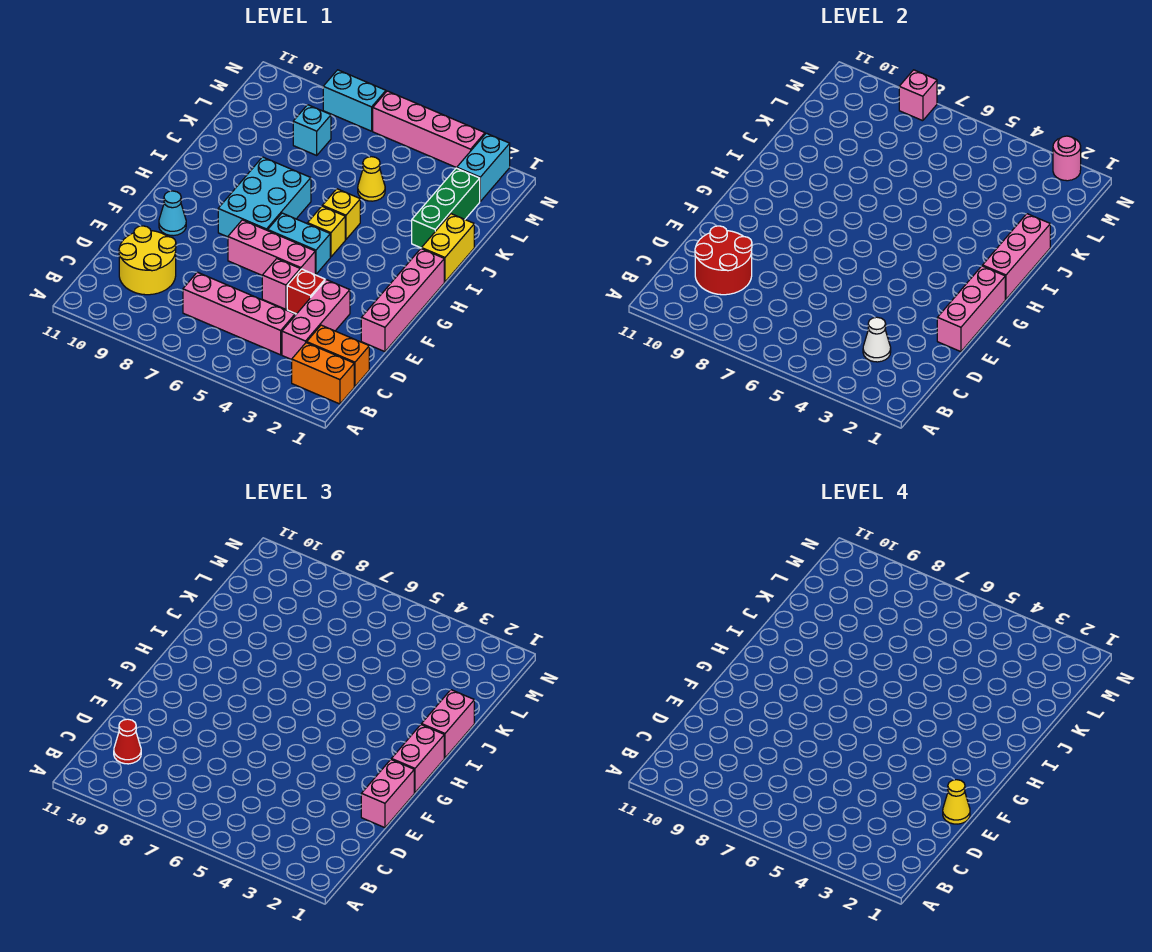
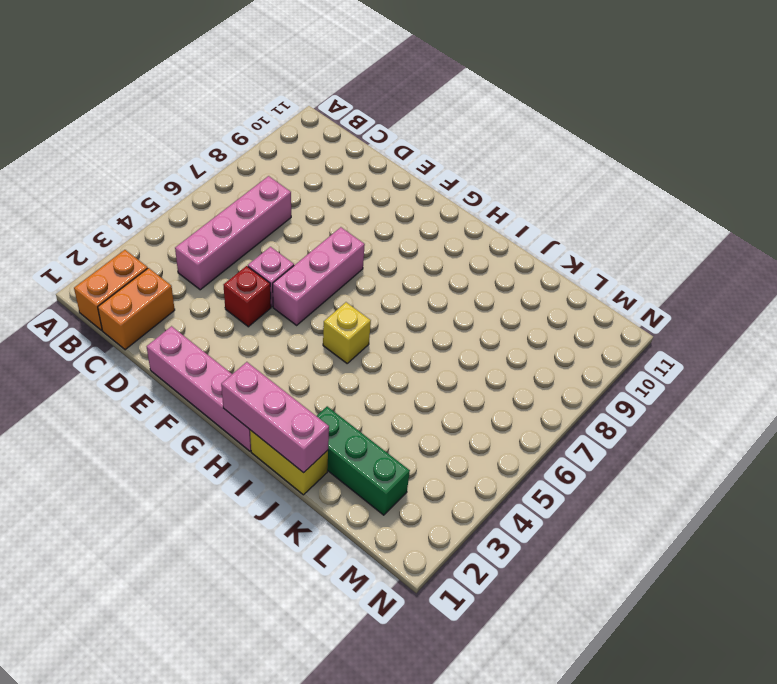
none -> pink 1x3 brick [282,280,350,360]
none -> yellow 2x2 round brick [119,226,176,295]
none -> cyan 1x1 cone [159,191,186,236]
none -> cyan 1x2 brick [268,213,330,274]

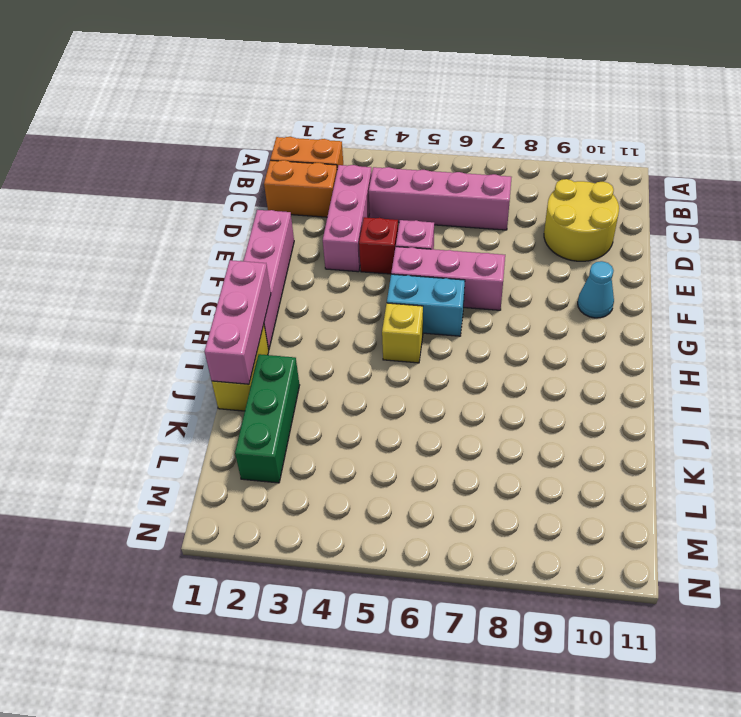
none -> cyan 2x3 brick [218,157,311,237]
none -> yellow 1x1 brick [322,189,360,240]
none -> yellow 1x1 cone [358,157,385,201]
none -> cyan 1x1 brick [293,105,331,155]

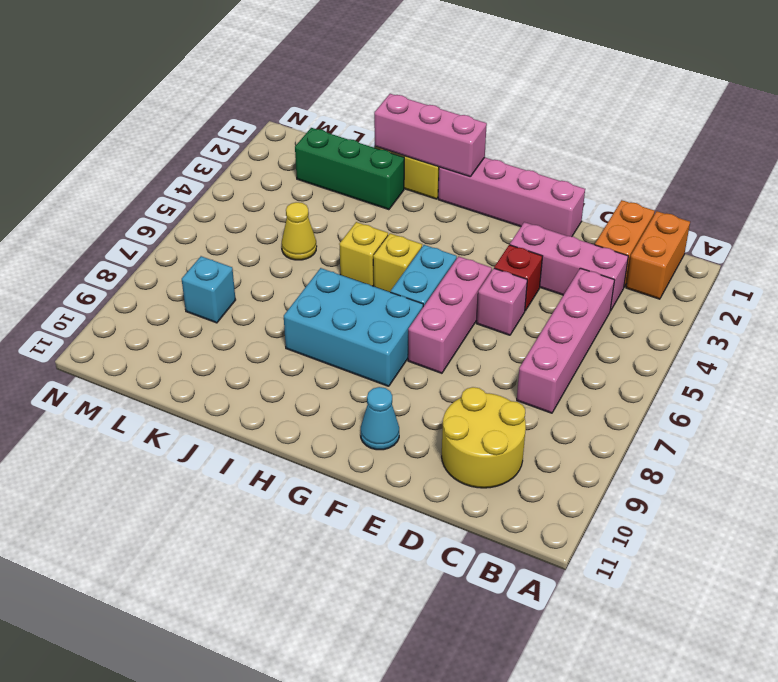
none -> cyan 1x2 brick [457,133,510,201]
none -> pink 1x4 brick [373,91,485,168]
none -> cyan 1x2 brick [323,70,386,131]
none -> white 1x1 cone [863,317,891,362]

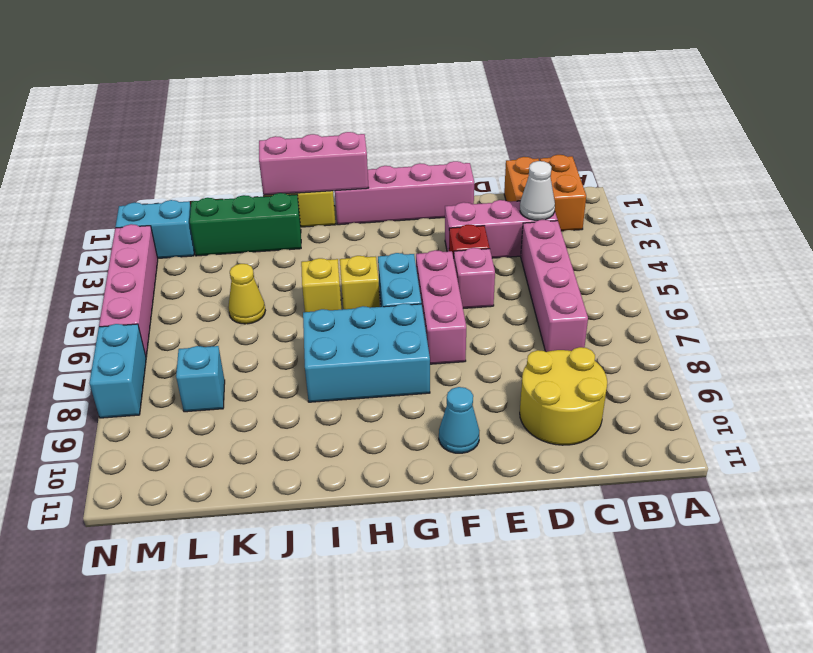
none -> red 2x2 round brick [695,226,752,295]
none -> pink 1x3 brick [937,266,1005,352]
none -> pink 1x1 round brick [1053,136,1081,181]
none -> pink 1x1 brick [899,70,937,121]

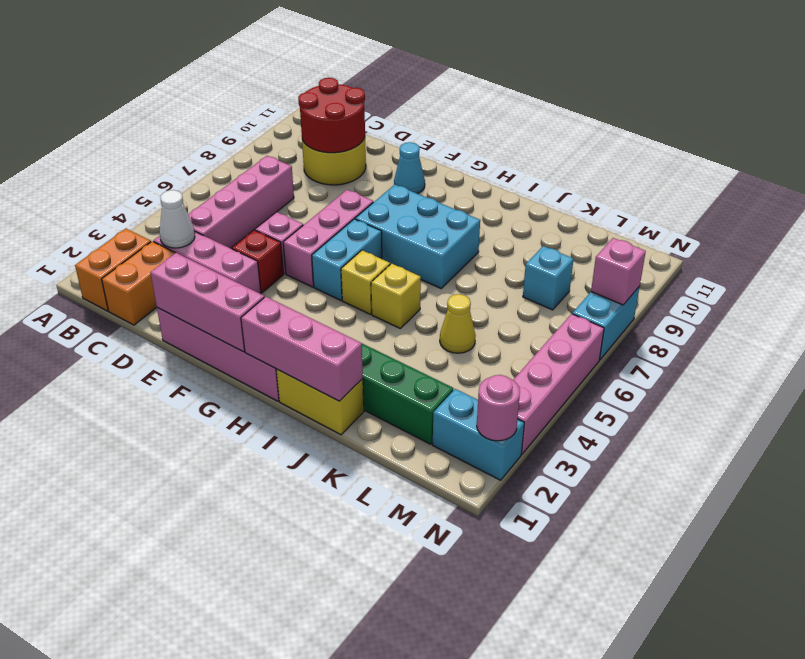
none -> red 1x1 cone [114,719,141,764]
none -> pink 1x2 brick [361,759,414,828]
none -> pink 1x2 brick [392,725,444,793]
none -> pink 1x2 brick [422,690,474,758]

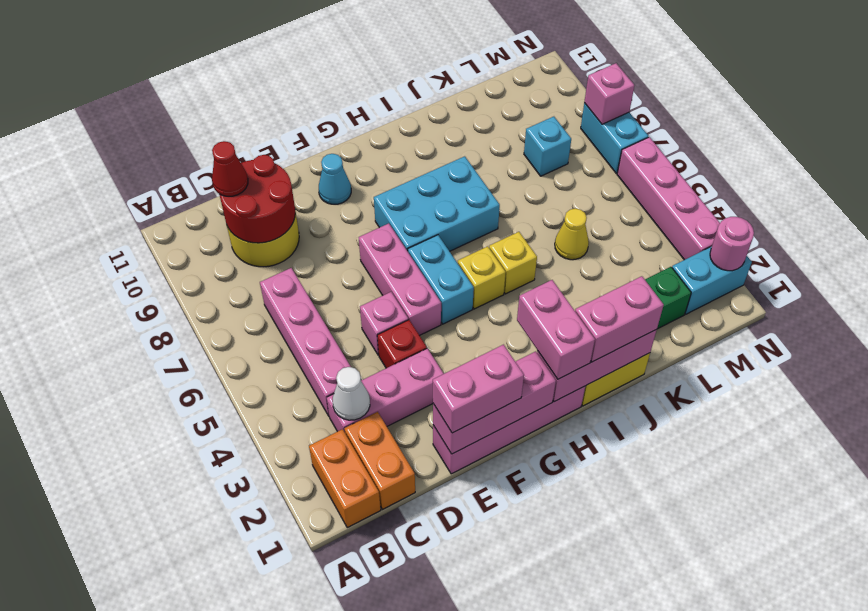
pink 1x2 brick [517,280,595,379] -> pink 1x2 brick turned to [392,725,444,793]
none -> yellow 1x1 cone [943,780,970,824]

